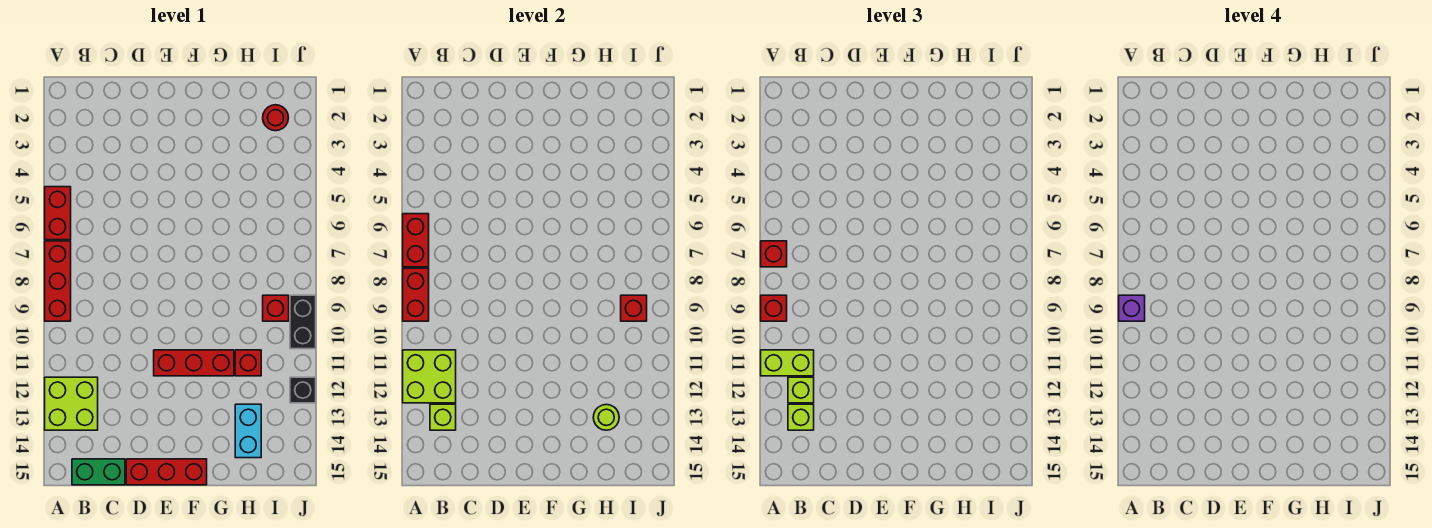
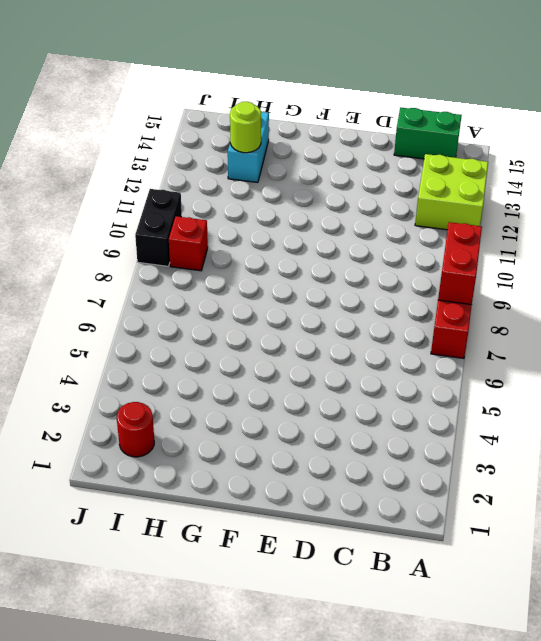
none -> red 1x2 brick [45,187,71,240]
none -> red 1x3 brick [126,459,207,485]
none -> red 1x3 brick [154,350,234,376]

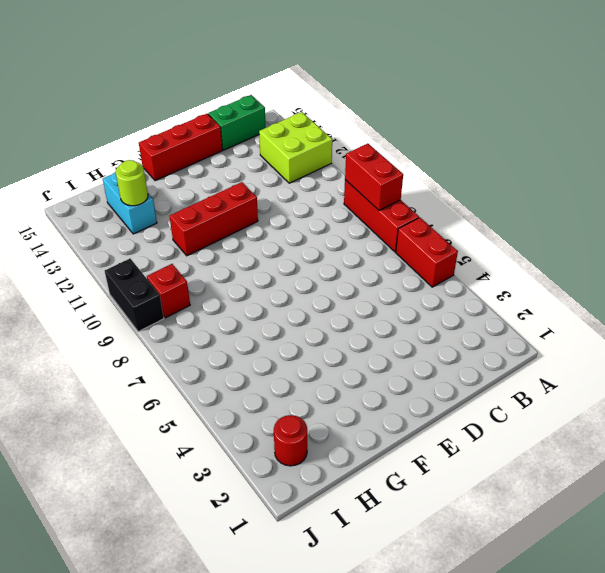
none -> red 1x1 brick [235,350,261,376]
none -> black 1x1 brick [290,377,316,403]
none -> red 1x2 brick [403,214,429,267]

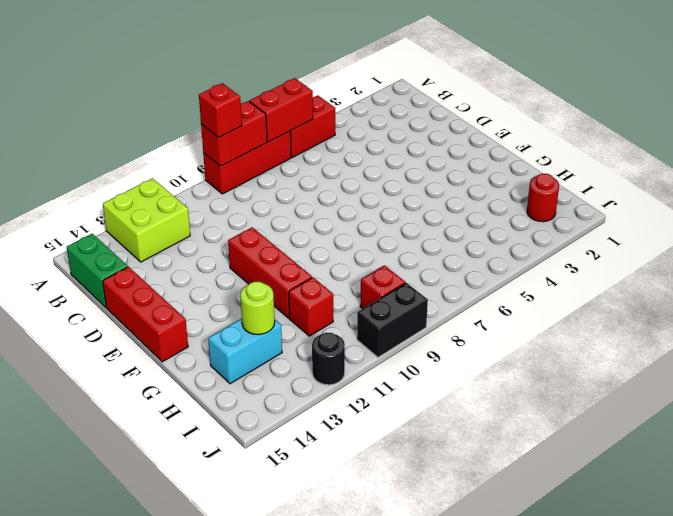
black 1x1 round brick [312,332,345,385] -> black 1x1 brick [290,377,316,403]
none -> lime 2x2 brick [403,350,456,403]
none -> lime 1x1 brick [430,404,456,430]
none -> red 1x1 brick [621,295,647,321]

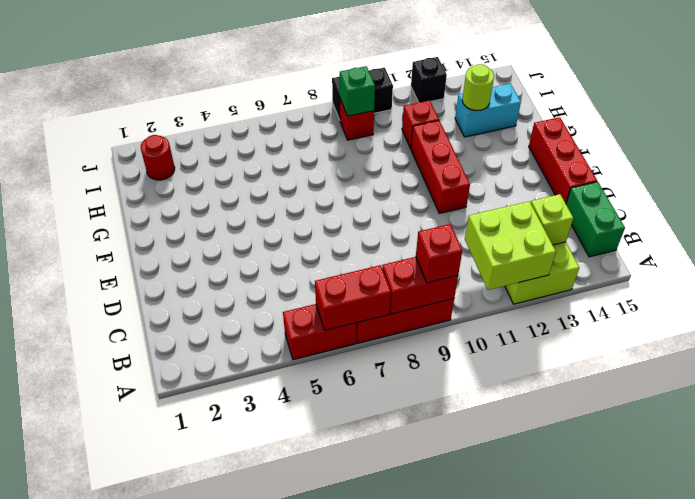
green 1x1 brick [339,66,375,116] -> red 1x1 brick [621,295,647,321]
none -> red 1x1 brick [761,241,787,267]
none -> lime 1x2 brick [761,350,814,376]
none -> lime 1x1 brick [788,377,814,403]

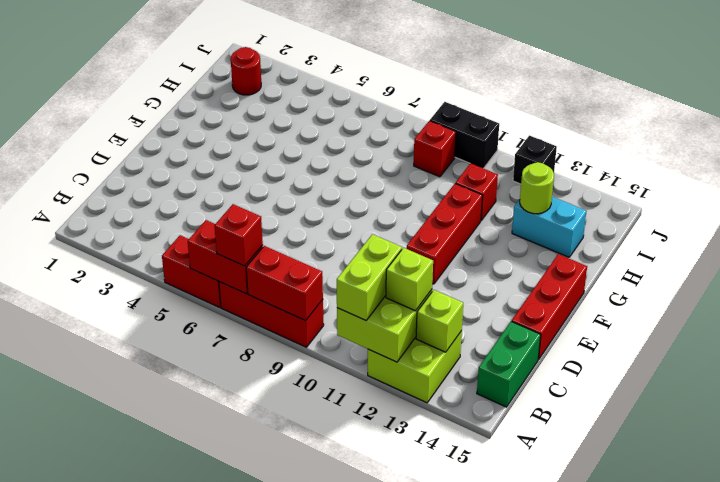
none -> red 1x1 brick [621,295,647,321]
none -> red 1x1 brick [761,295,787,321]
none -> lime 1x1 brick [788,404,814,430]

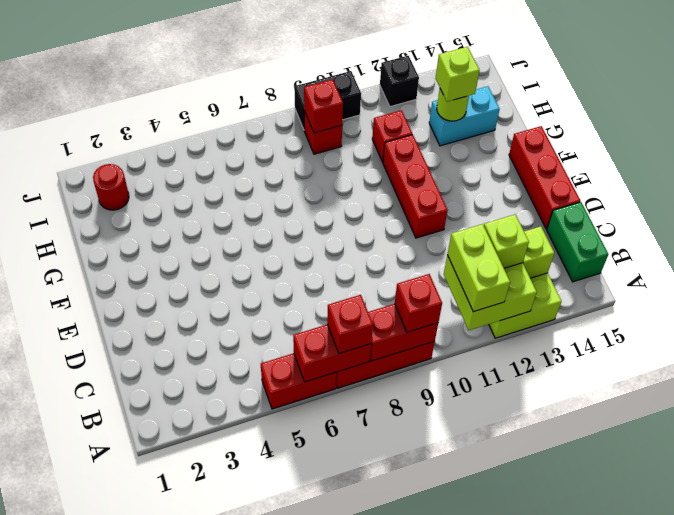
lime 1x1 brick [436,47,480,102] -> lime 1x1 brick moved to [788,404,814,430]
none -> purple 1x1 brick [1119,295,1145,321]

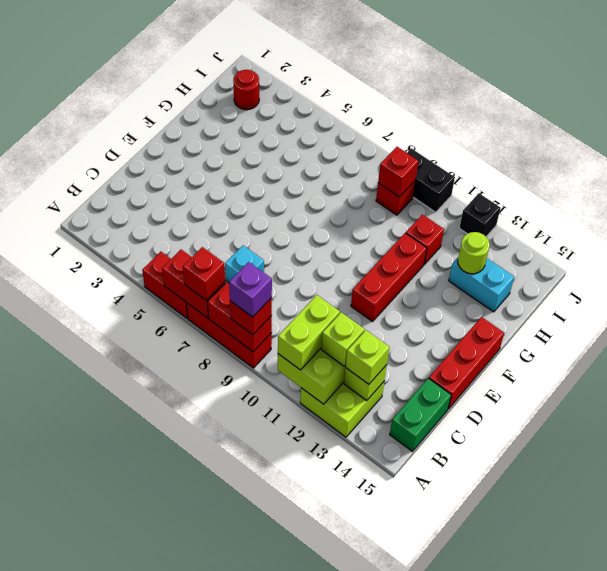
cyan 1x1 brick [225,246,264,283] -> none

